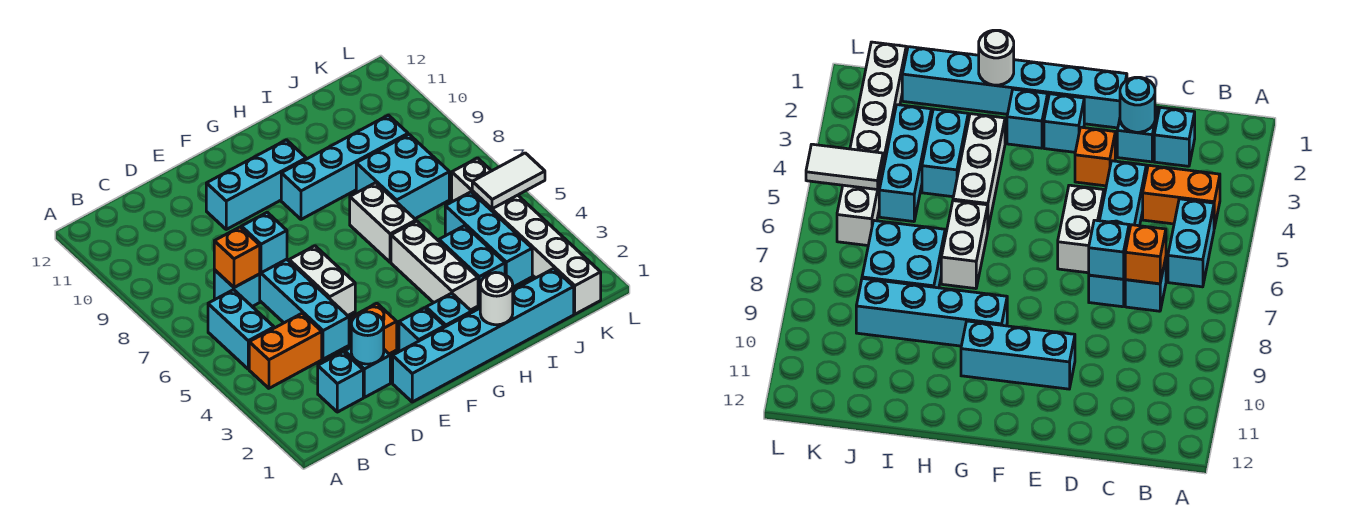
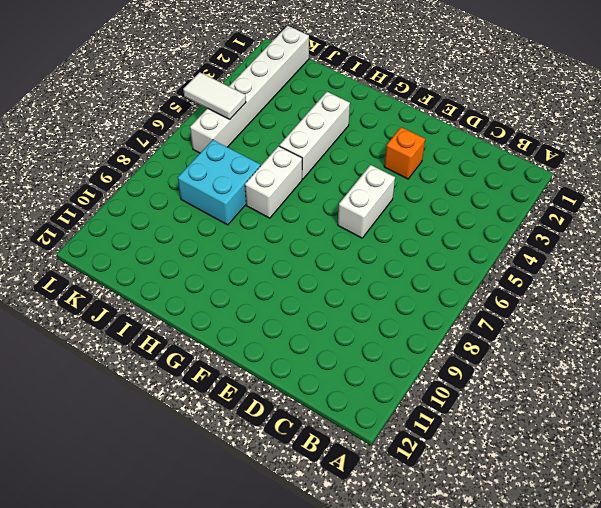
none -> orange 1x2 brick [249,314,322,388]
none -> cyan 1x2 brick [208,290,274,369]
none -> cyan 1x1 brick [318,352,363,412]

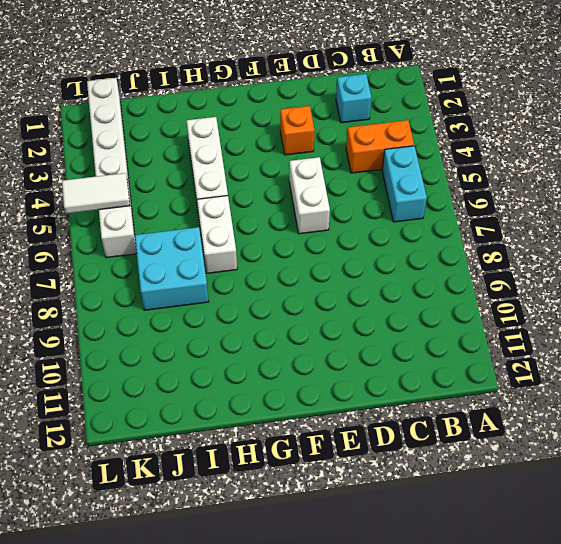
none -> cyan 1x1 brick [214,270,260,307]
none -> cyan 1x1 brick [345,348,390,397]
none -> cyan 1x4 brick [260,259,349,359]

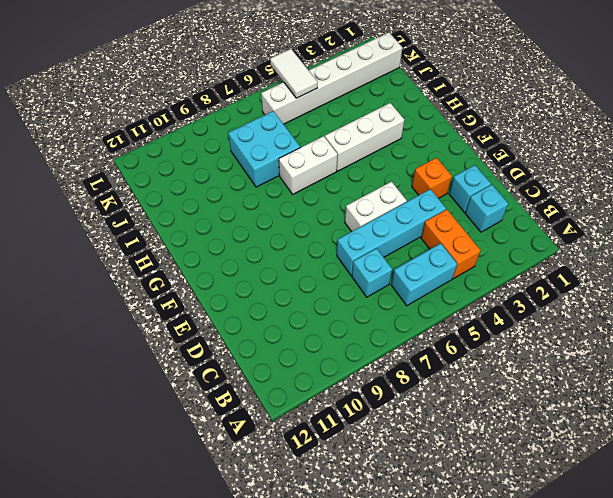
none -> cyan 1x6 brick [393,269,574,402]
none -> cyan 1x3 brick [206,140,306,229]
none -> cyan 1x1 brick [399,308,444,351]

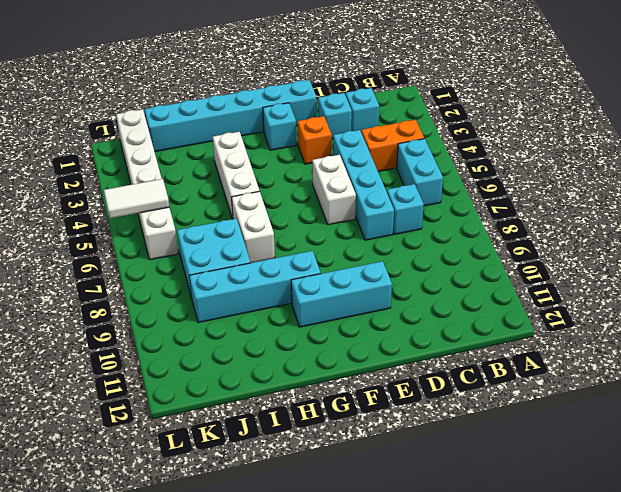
none -> cyan 1x1 brick [426,293,472,327]
none -> cyan 1x2 brick [439,226,505,305]
none -> cyan 1x3 brick [445,192,532,287]

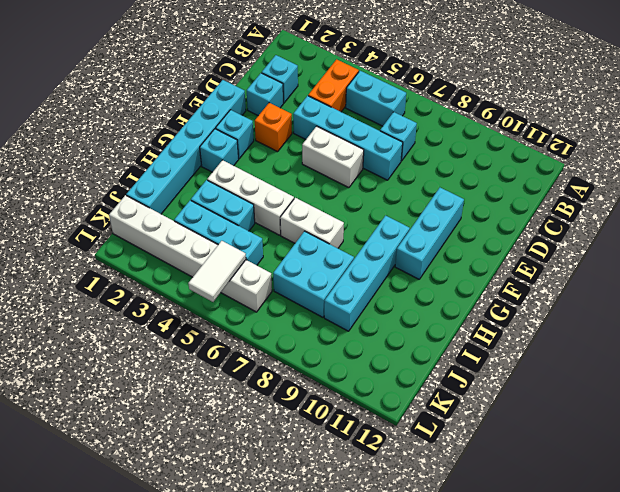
none -> orange 1x1 brick [214,227,260,287]
none -> cyan 1x1 round brick [351,312,384,364]
none -> cyan 1x1 brick [241,212,287,273]

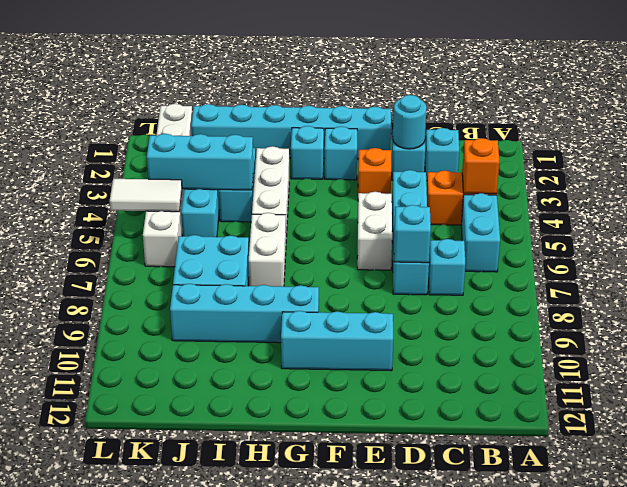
orange 1x1 brick [462,138,499,194] -> orange 1x1 brick moved to [214,227,260,287]
cyan 1x3 brick [147,134,253,190] -> none
none -> white 1x1 round brick [480,273,513,325]

